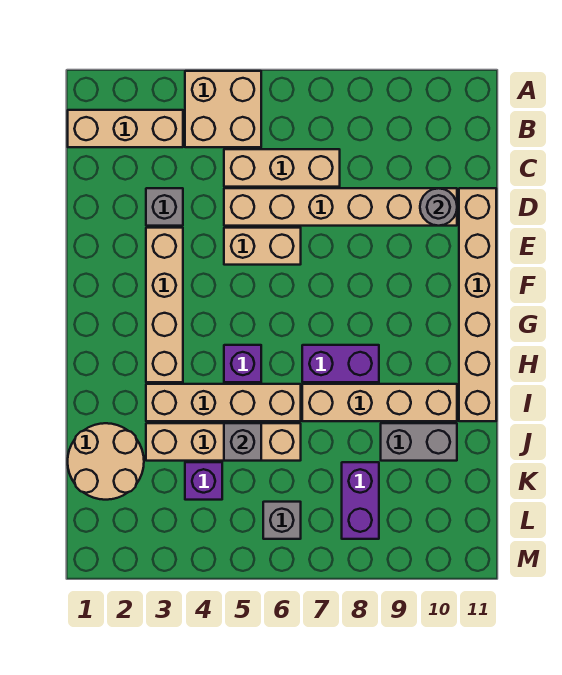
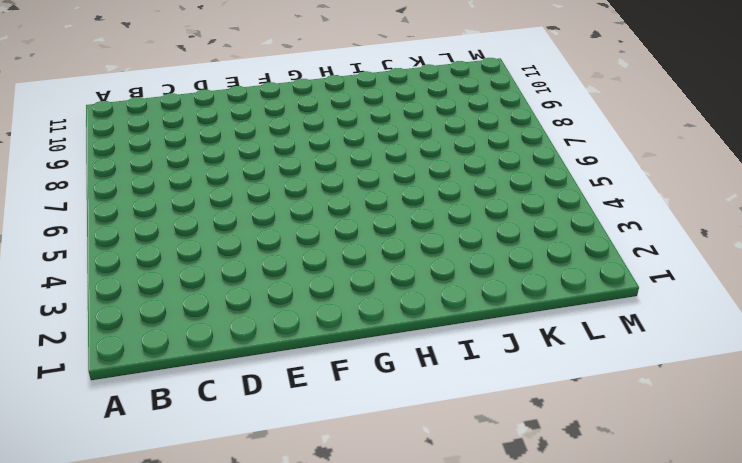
none -> tan 2x2 brick [185,71,261,147]
none -> tan 1x3 brick [68,110,183,147]
none -> tan 1x3 brick [224,149,340,187]

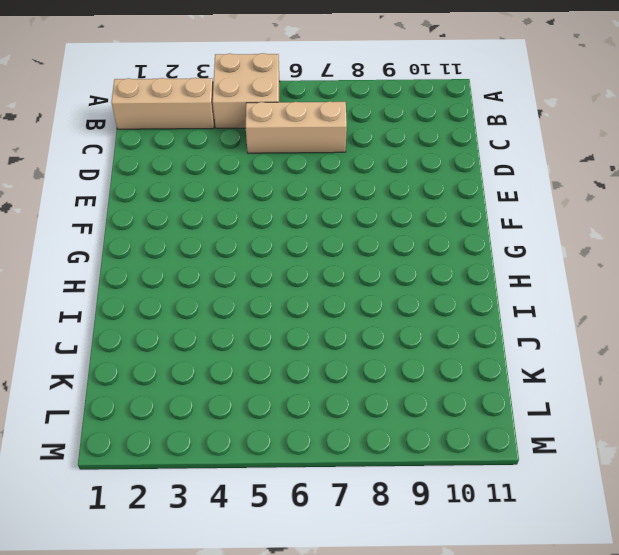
none -> grey 1x1 brick [146,188,183,226]
none -> tan 1x6 brick [224,188,457,226]
none -> tan 1x6 brick [459,188,496,421]

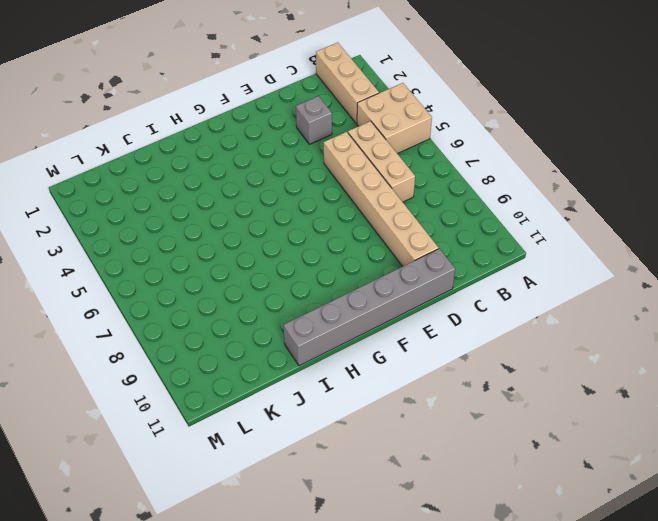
grey 1x6 brick [284,249,455,366] -> tan 1x6 brick [459,188,496,421]
none -> tan 1x4 brick [146,228,183,382]
none -> tan 1x2 brick [224,228,301,265]
none -> purple 1x1 brick [224,345,261,382]

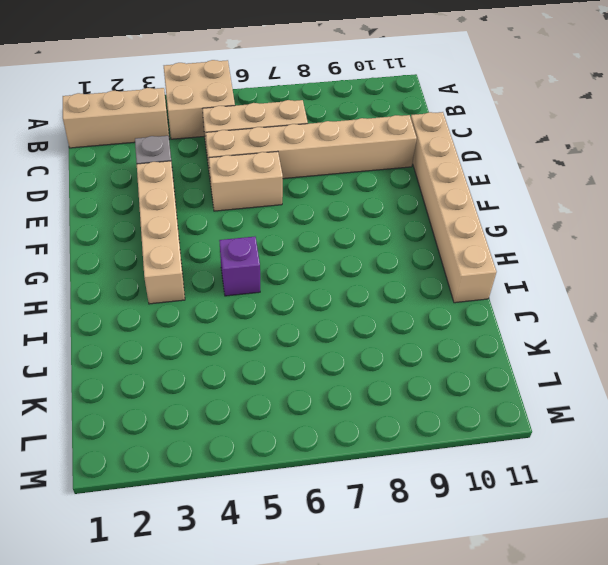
none -> purple 1x2 brick [302,345,379,382]
none -> tan 1x4 brick [146,384,301,421]
none -> tan 1x4 brick [302,384,457,421]

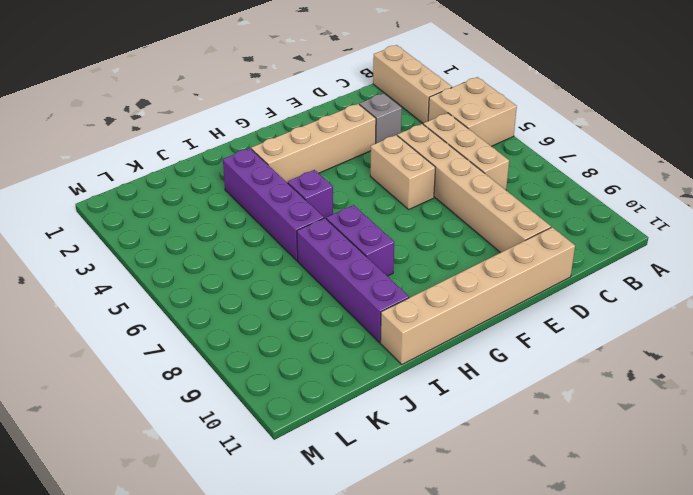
purple 1x4 brick [223,148,324,261] -> tan 1x4 brick [146,384,301,421]
purple 1x4 brick [297,218,409,342] -> tan 1x4 brick [302,384,457,421]
none -> tan 2x2 round brick [68,423,144,500]
none -> tan 1x4 brick [146,423,301,461]
none -> grey 1x2 brick [381,423,457,461]

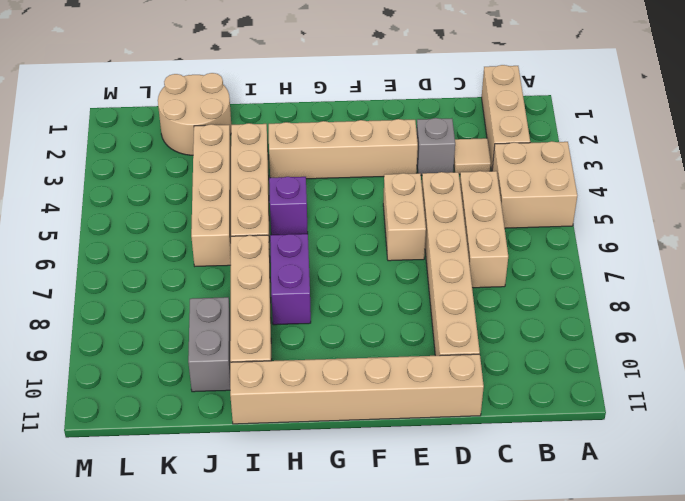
tan 1x1 tile [454,138,491,174] -> none
none -> purple 1x1 brick [185,462,222,500]
none -> purple 1x2 brick [342,462,379,539]
none -> grey 1x1 brick [263,502,301,539]

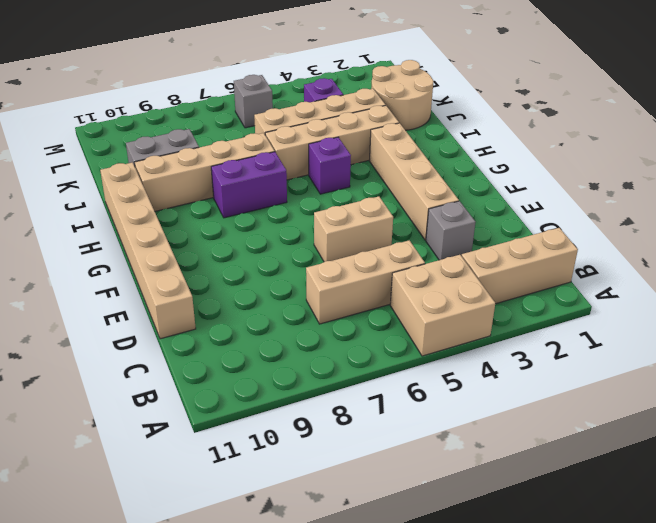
none -> tan 1x6 brick [224,188,457,226]
none -> purple 1x2 brick [342,462,379,539]
none -> grey 1x1 round brick [420,188,457,226]

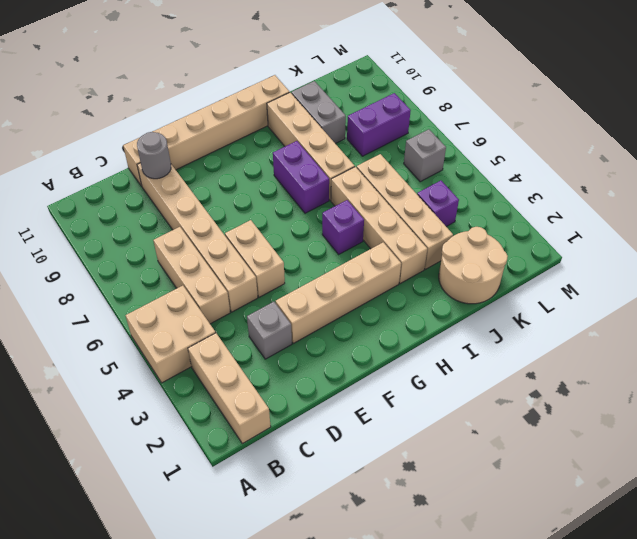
none -> grey 1x1 brick [224,423,261,461]

